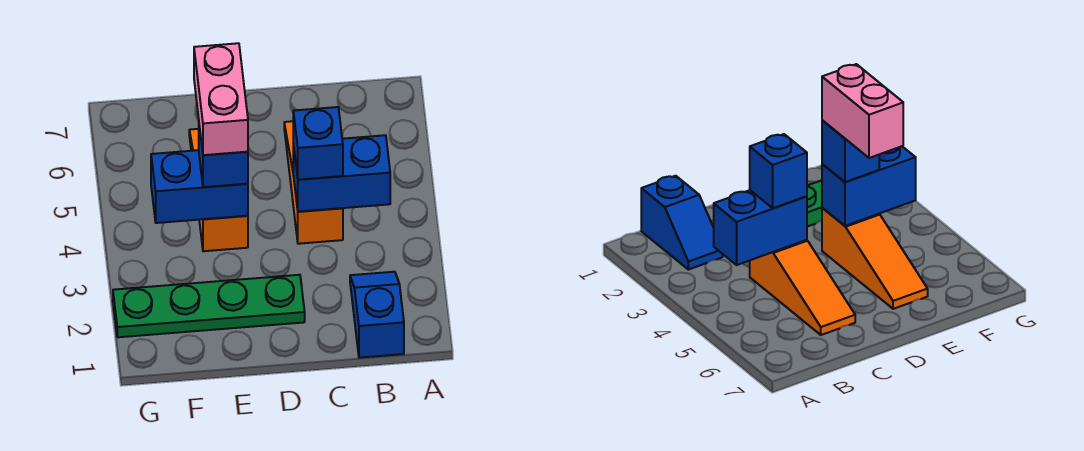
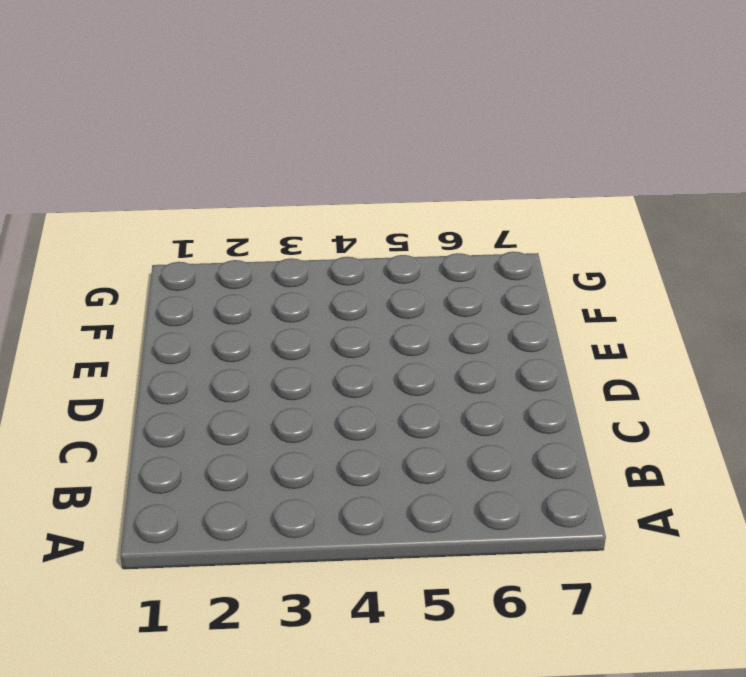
none -> blue 1x2 slope [350,272,404,358]
none -> orange 1x3 slope [284,121,343,244]

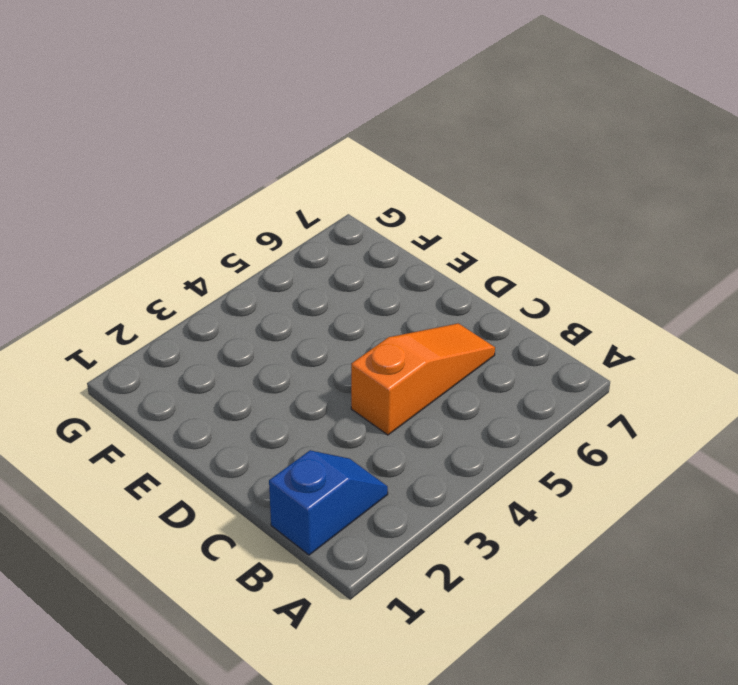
none -> green 1x4 plate [113,275,305,337]
none -> orange 1x3 slope [189,129,248,251]

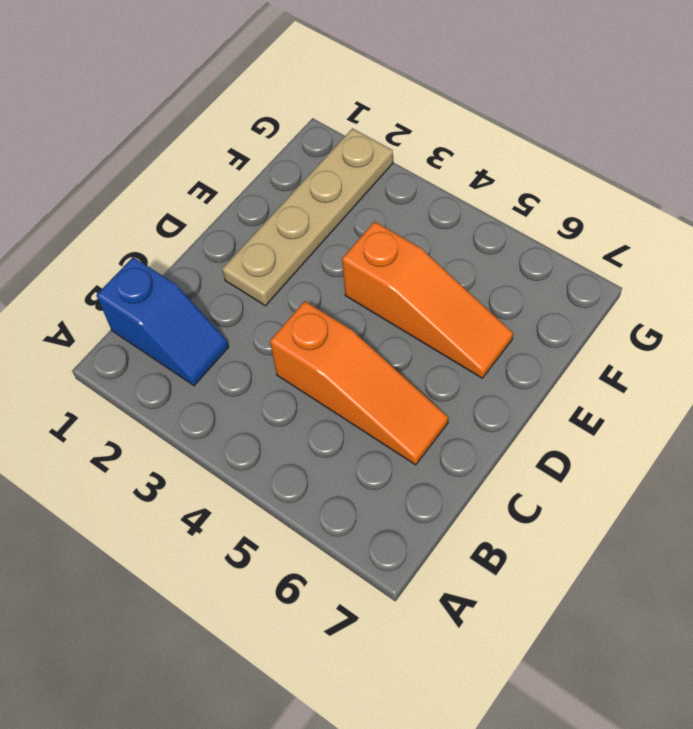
tan 1x4 plate [222,128,393,306] -> green 1x4 plate [113,275,305,337]
none -> blue 1x2 brick [293,135,390,212]
none -> blue 1x2 brick [151,150,248,223]

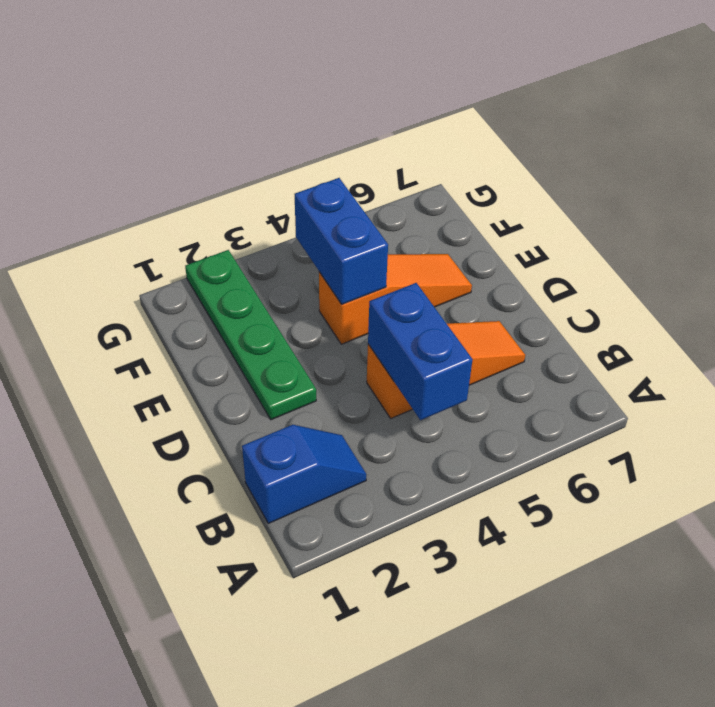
none -> blue 1x1 brick [293,107,343,180]
none -> blue 1x1 brick [199,126,248,187]

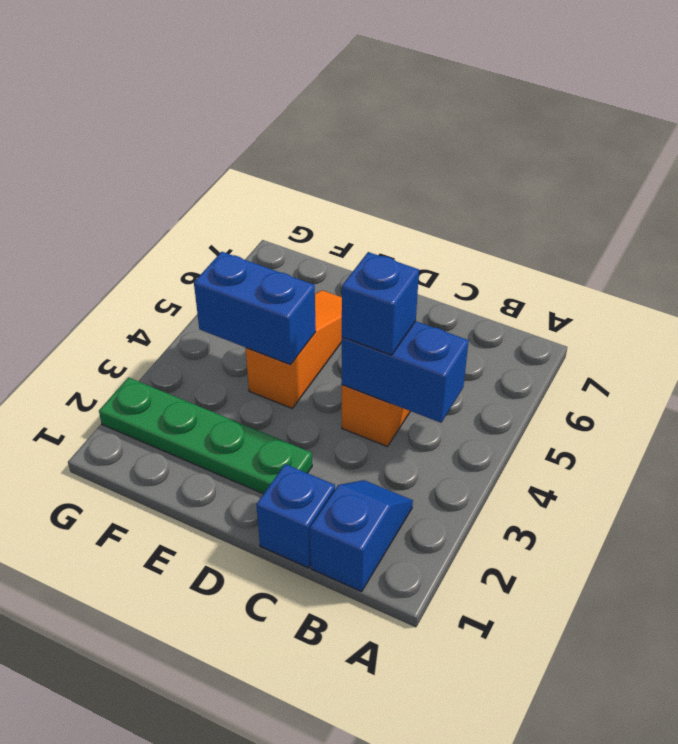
blue 1x1 brick [256,464,335,568] -> blue 1x1 brick moved to [199,126,248,187]
none -> pink 1x2 brick [194,43,248,155]

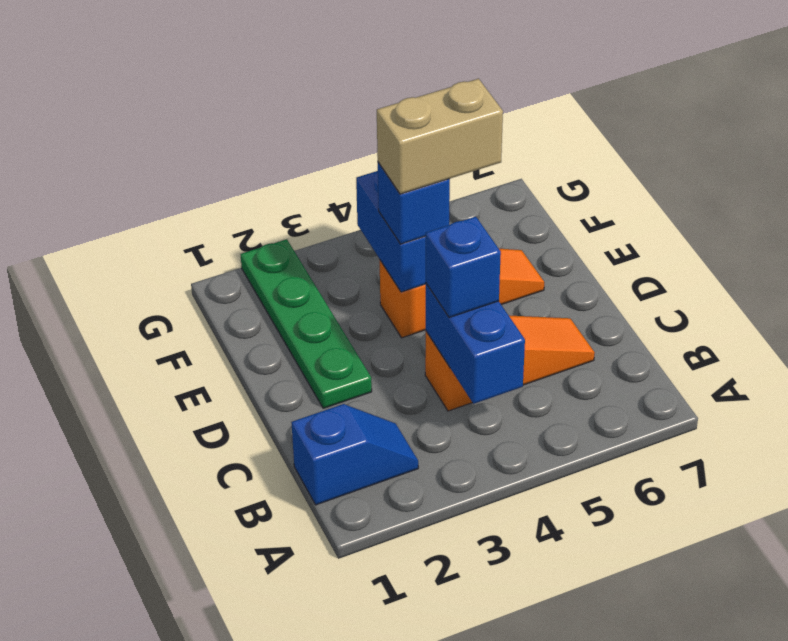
tan 1x2 brick [377,79,503,194] -> pink 1x2 brick [194,43,248,155]

